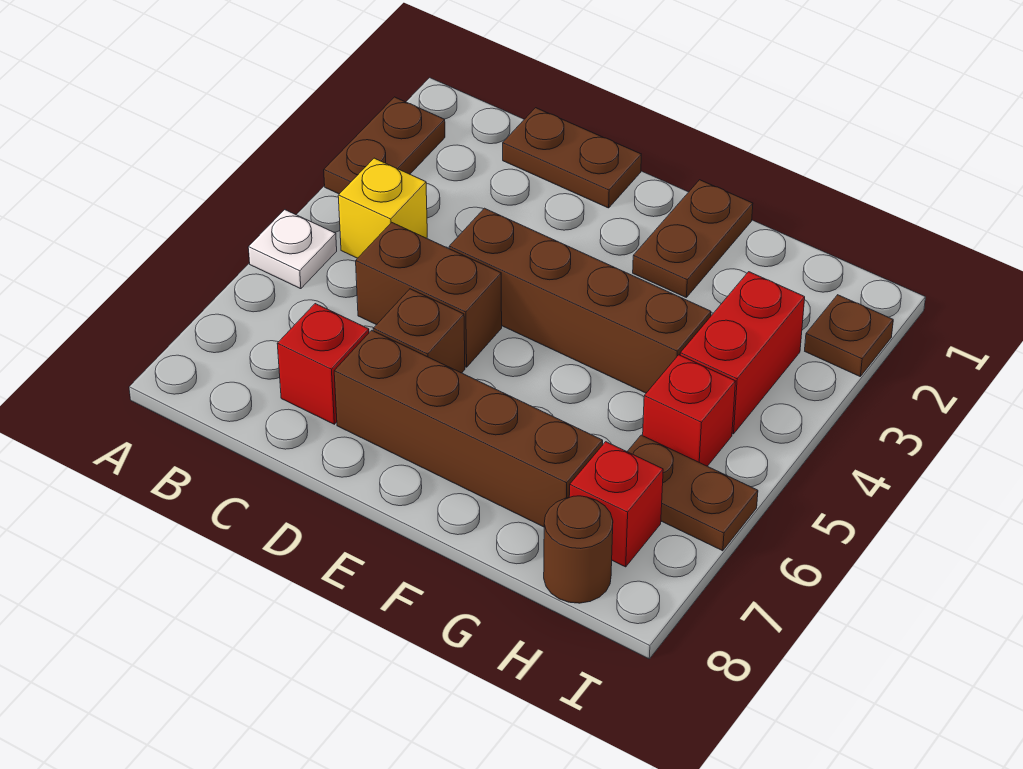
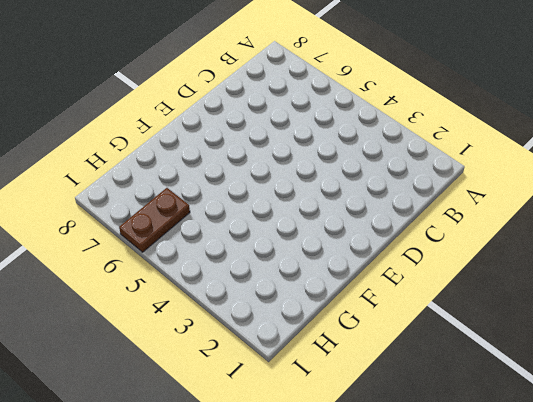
none -> brown 1x2 plate [324,97,445,194]
none -> white 1x1 plate [248,210,337,289]
none -> yellow 1x1 brick [338,158,427,258]

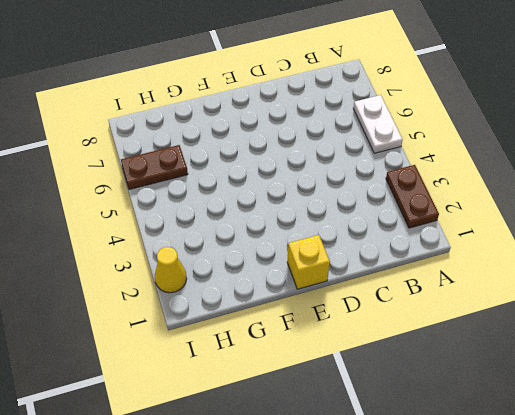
white 1x2 plate [353,95,403,153] -> white 1x1 plate [248,210,337,289]
yellow 1x1 brick [287,235,330,289] -> yellow 1x1 brick moved to [338,158,427,258]
yellow 1x1 cone [155,247,187,293] -> brown 1x1 plate [805,295,893,376]
none -> brown 1x2 plate [503,108,641,208]
none -> brown 1x2 brick [356,222,502,367]
none -> red 1x1 brick [277,304,369,424]

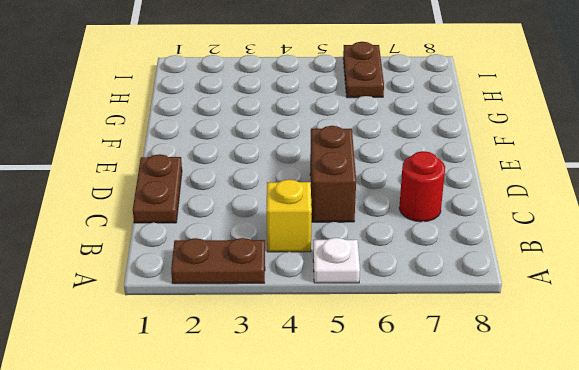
red 1x1 round brick [399,151,445,222] -> red 1x1 brick [277,304,369,424]
none -> brown 1x4 brick [449,208,711,393]
none -> brown 1x1 brick [373,289,465,373]
none -> brown 1x4 brick [334,330,603,527]

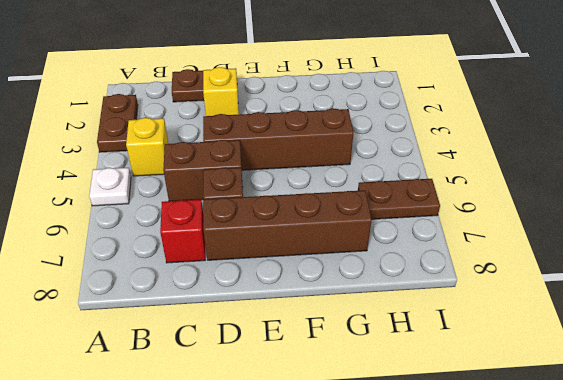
yellow 1x1 brick [203,67,239,116] -> none
none -> brown 1x2 plate [633,180,753,297]
none -> red 1x2 brick [680,272,805,434]
none -> red 1x1 brick [643,355,736,466]

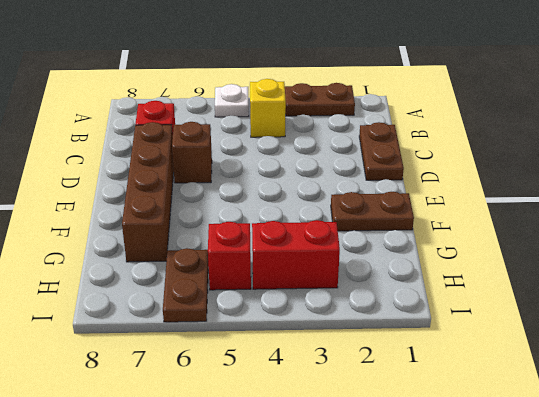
none -> brown 1x2 brick [356,222,502,367]
none -> brown 1x4 brick [449,208,711,393]
none -> red 1x1 brick [569,442,663,567]

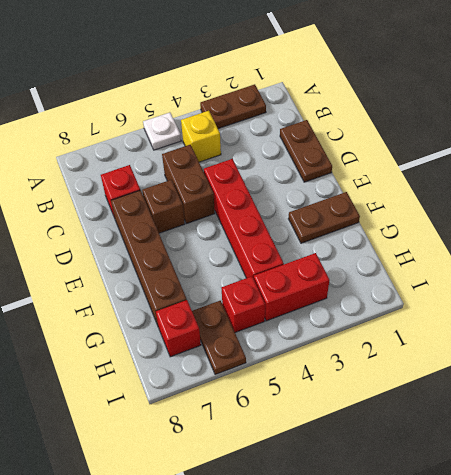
red 1x4 brick [204,159,284,278] -> brown 1x4 brick [449,208,711,393]
none -> brown 1x1 round brick [544,496,613,603]
none -> brown 1x1 plate [805,295,893,376]

